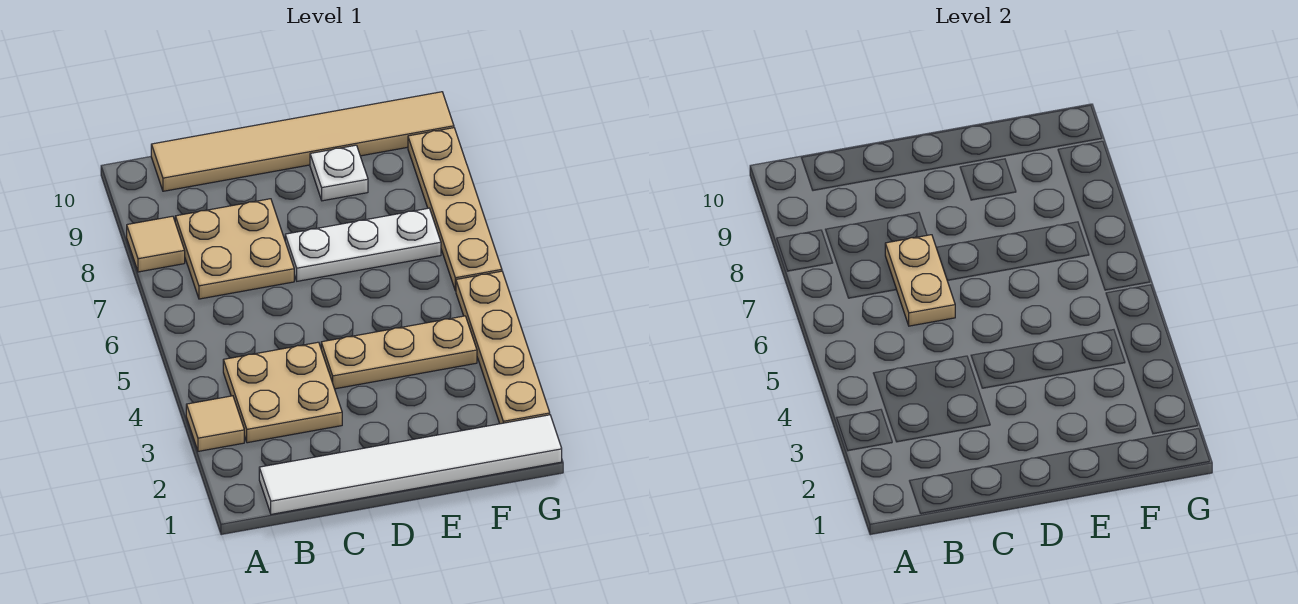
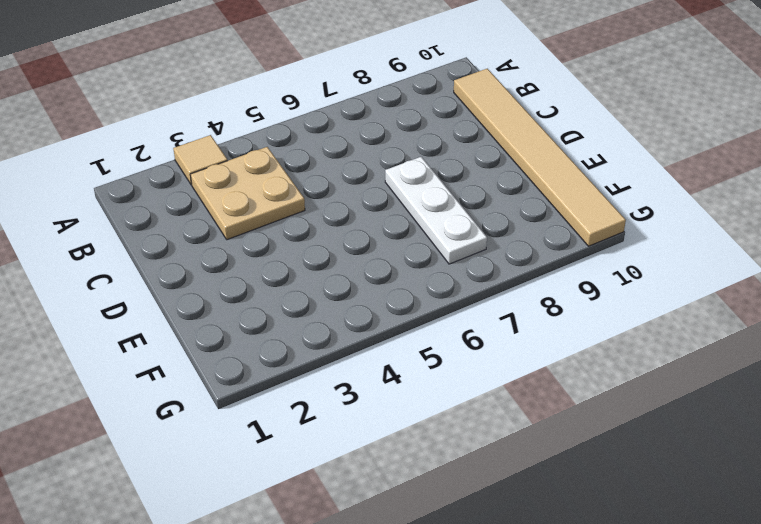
none -> tan 1x1 tile [127,216,185,272]
none -> white 1x6 tile [259,415,562,514]
none -> tan 2x2 plate [175,199,294,299]

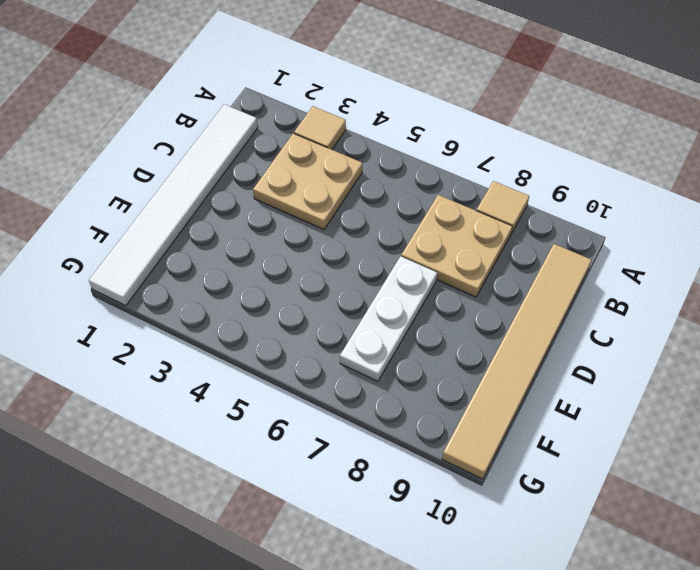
none -> tan 1x3 plate [321,316,477,389]
none -> white 1x1 plate [310,145,368,201]
none -> tan 1x4 plate [456,271,550,424]

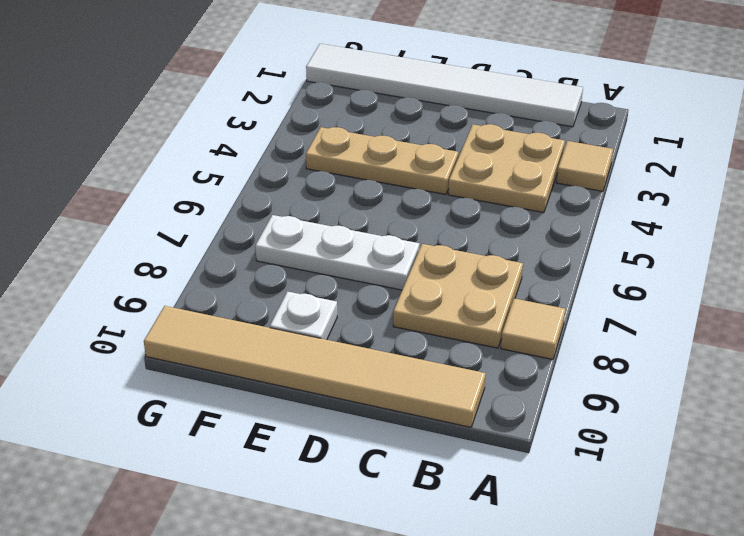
none -> tan 1x4 plate [456,271,550,424]
none -> tan 1x4 plate [408,128,502,291]
none -> tan 1x2 plate [885,235,955,326]

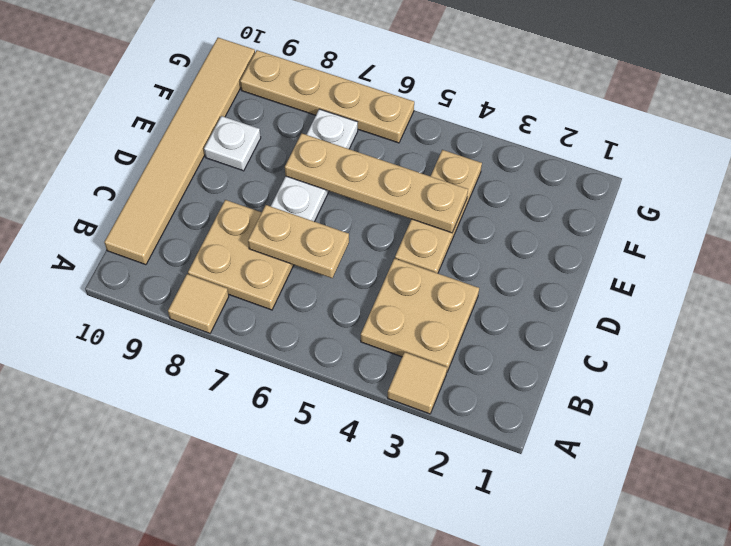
tan 1x4 plate [285,133,468,233] -> tan 1x4 plate moved to [456,271,550,424]
none -> white 1x6 tile [259,415,562,514]

